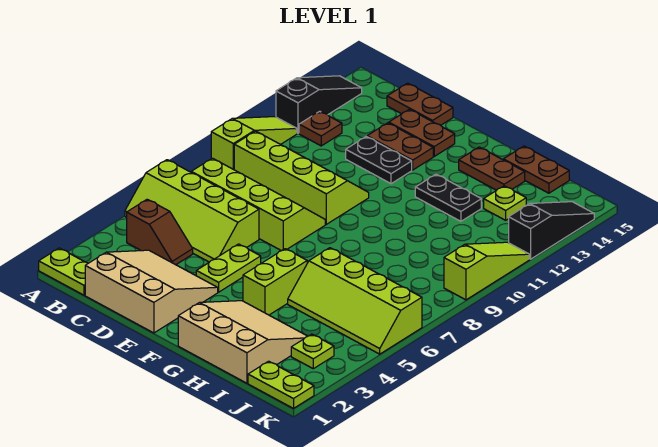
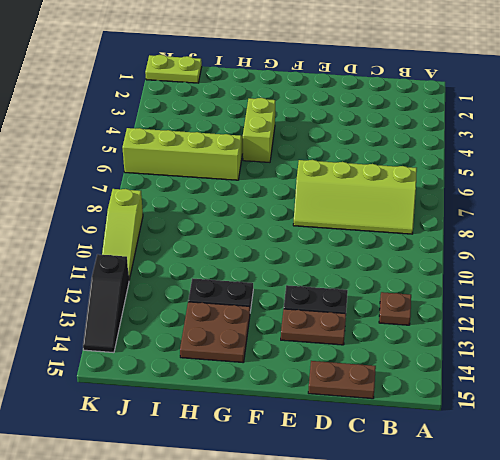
brown 2x2 plate [180,302,250,362] -> brown 1x2 plate [459,147,525,190]
none -> lime 1x2 plate [39,248,88,295]
none -> lime 2x4 slope [125,160,259,262]
none -> lime 1x3 slope [211,117,297,170]

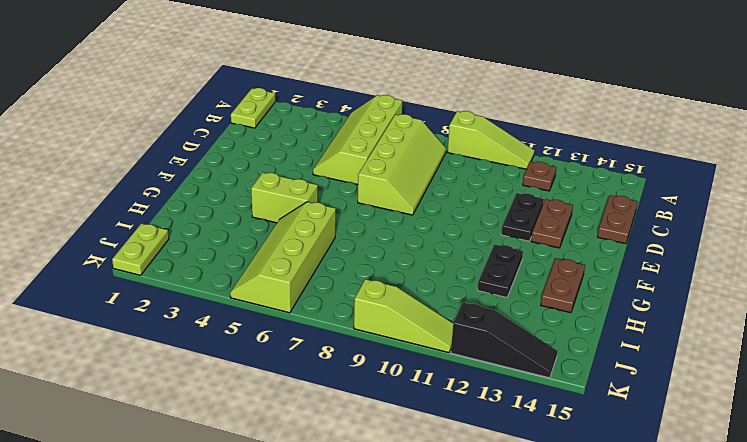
none -> black 1x3 slope [276,76,362,133]
none -> brown 1x2 slope [127,199,193,265]
none -> lime 2x4 slope [234,131,369,224]

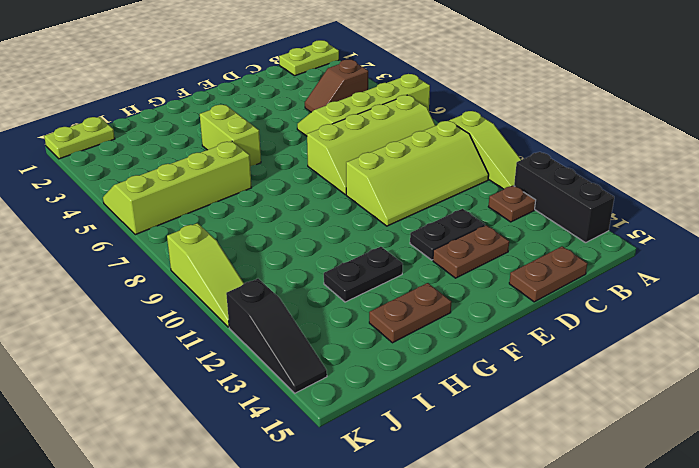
black 1x3 brick [514,152,614,243] -> black 1x3 slope [276,76,362,133]
none -> tan 3x3 slope [85,250,218,333]
none -> brown 1x2 plate [389,109,455,156]
none -> lime 1x2 plate [196,244,261,292]

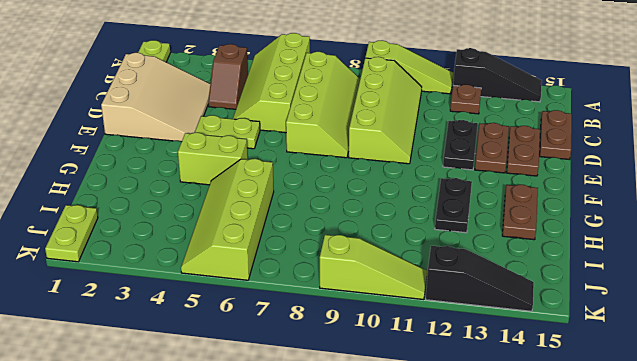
none -> tan 3x3 slope [178,301,308,383]
none -> brown 1x2 plate [503,146,569,193]
none -> lime 1x1 plate [484,186,526,220]

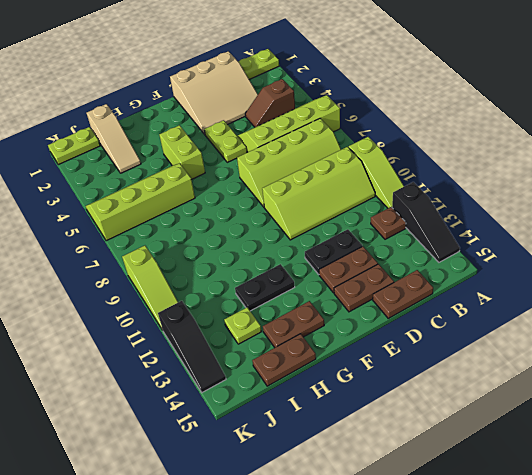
tan 1x3 slope [87,104,141,173] -> tan 3x3 slope [178,301,308,383]
none -> lime 1x1 plate [291,334,334,369]

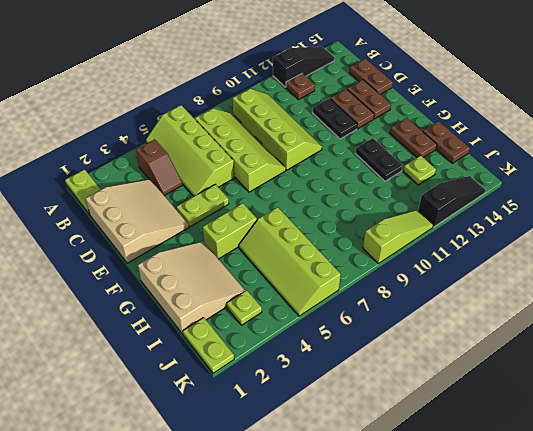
none -> lime 1x3 slope [211,117,297,170]

